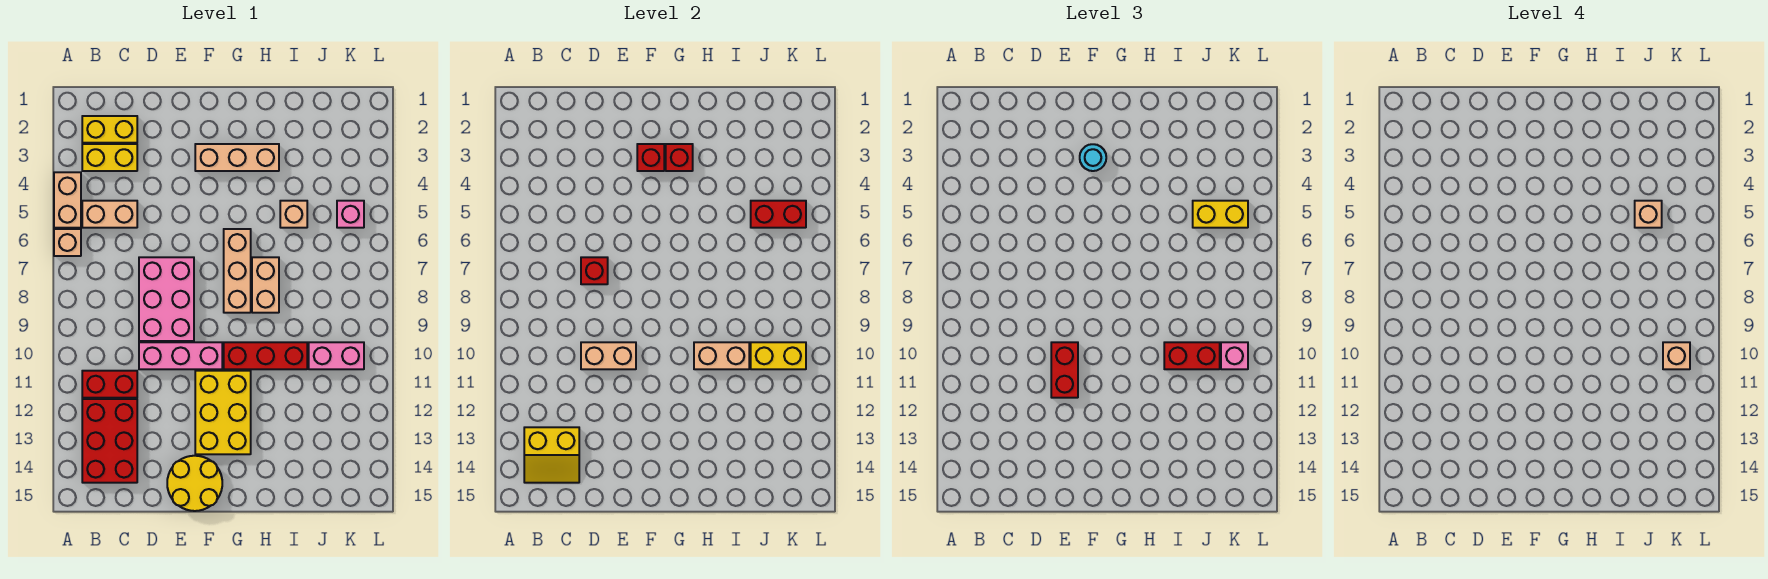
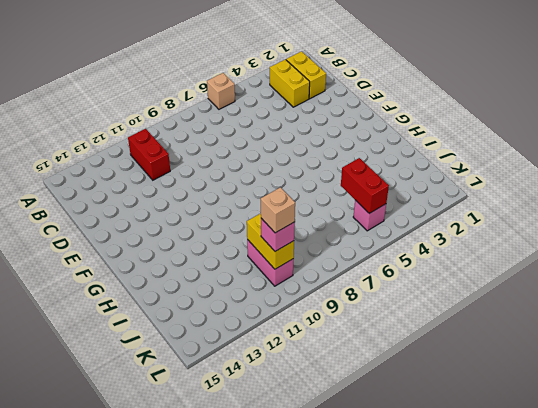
none -> tan 1x2 brick [54,172,81,228]
none -> tan 1x2 brick [82,201,137,228]
none -> red 2x3 brick [82,399,137,483]
none -> pink 2x3 brick [139,257,194,341]

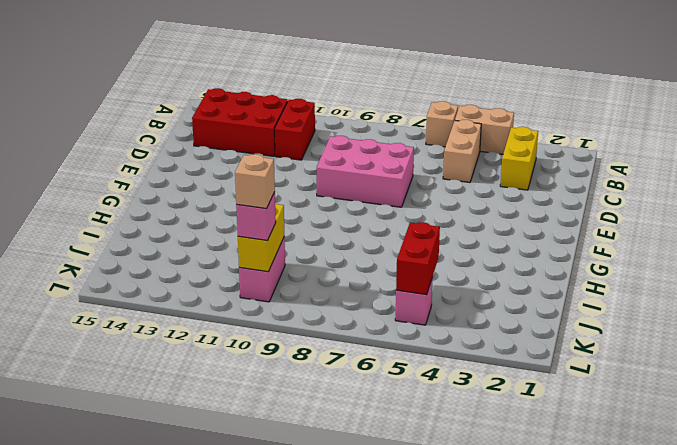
none -> yellow 1x2 brick [82,116,137,143]
none -> pink 1x3 brick [139,342,222,369]
none -> yellow 2x2 round brick [167,456,222,511]
none -> tan 1x3 brick [195,144,279,171]

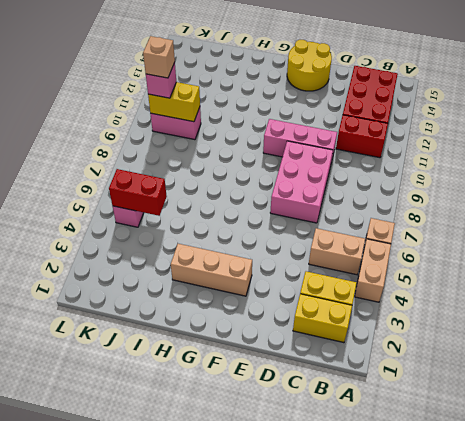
none -> yellow 2x3 brick [195,371,251,454]
none -> tan 1x3 brick [224,229,251,313]
none -> red 1x3 brick [224,342,307,369]
none -> tan 1x2 brick [252,257,279,313]

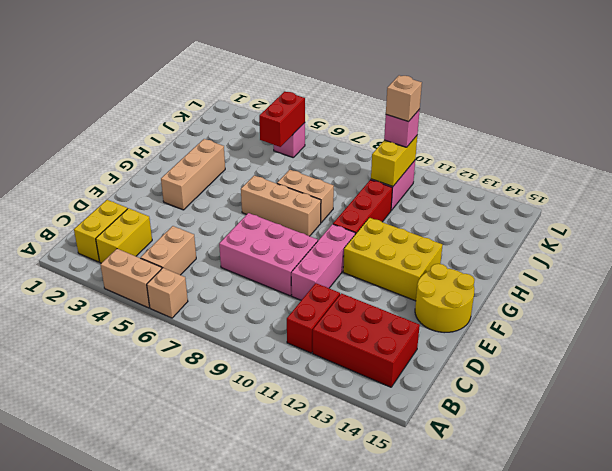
none -> tan 1x1 brick [280,201,307,228]
none -> yellow 2x2 slope [524,427,579,483]
none -> red 1x1 brick [581,257,608,284]
none -> tan 1x2 brick [581,342,636,369]

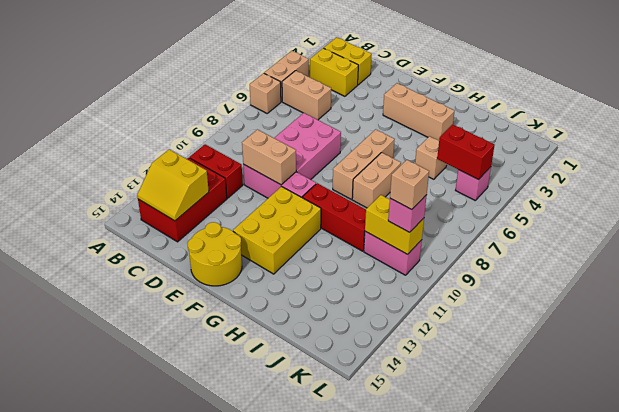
none -> red 1x1 brick [581,257,608,284]
none -> red 1x1 brick [637,144,664,171]
none -> red 1x1 brick [666,144,693,171]
none -> tan 1x2 brick [694,342,749,369]

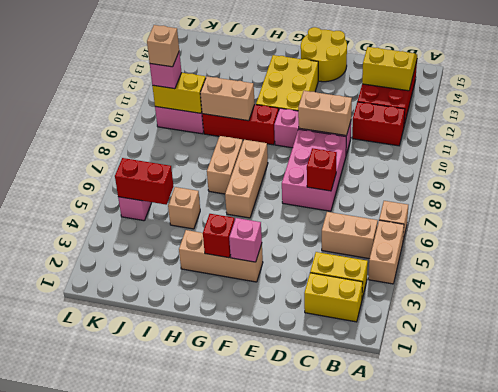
pink 1x1 brick [229,218,262,262] -> red 1x1 brick [637,144,664,171]
none -> red 1x2 brick [1051,342,1078,398]
none -> cyan 1x1 round brick [1080,144,1106,171]
none -> red 1x2 brick [1164,342,1220,369]
none -> yellow 1x2 brick [1193,201,1248,228]

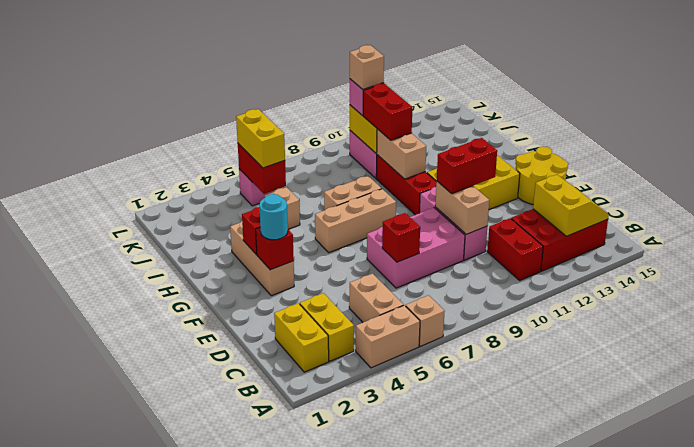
none -> tan 1x1 brick [1635,201,1662,228]

